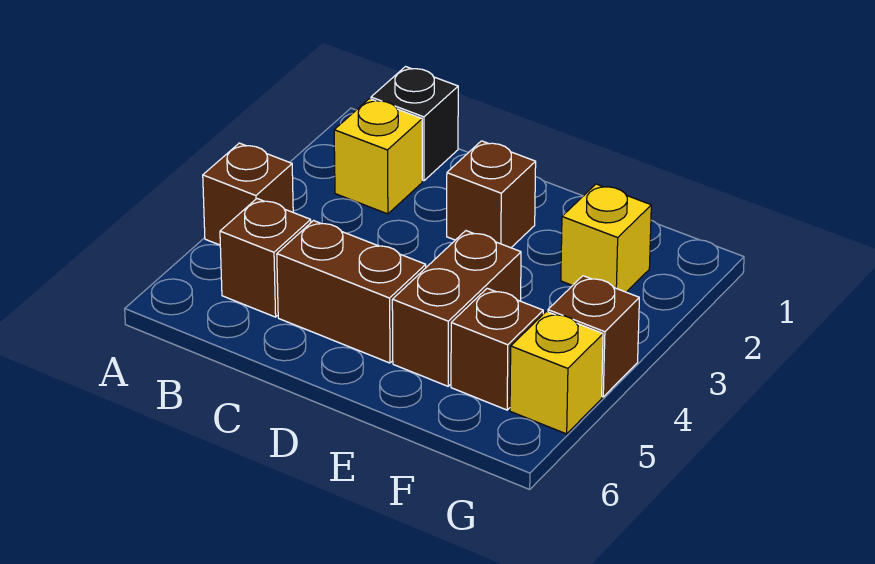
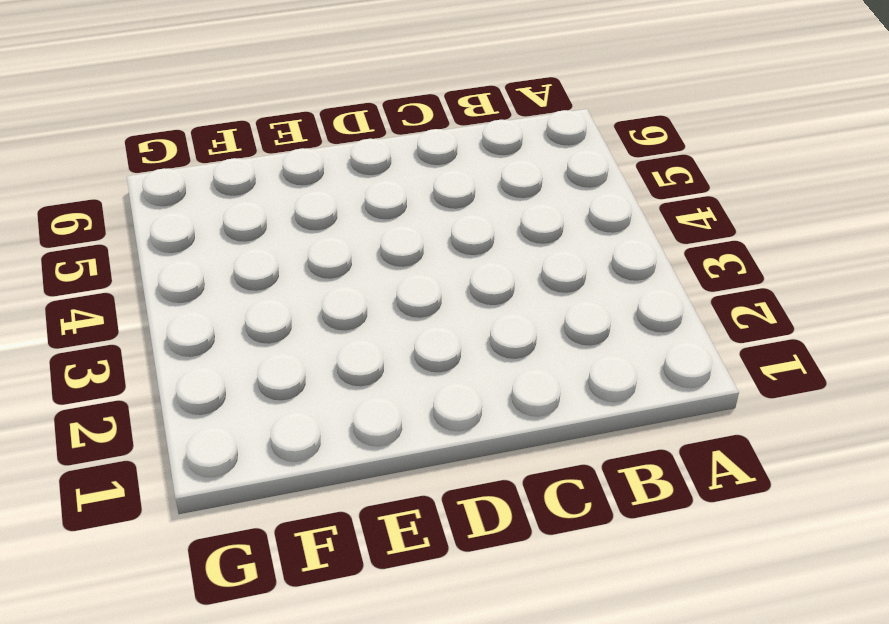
none -> brown 1x1 brick [203,143,293,245]
none -> black 1x1 brick [371,67,458,181]

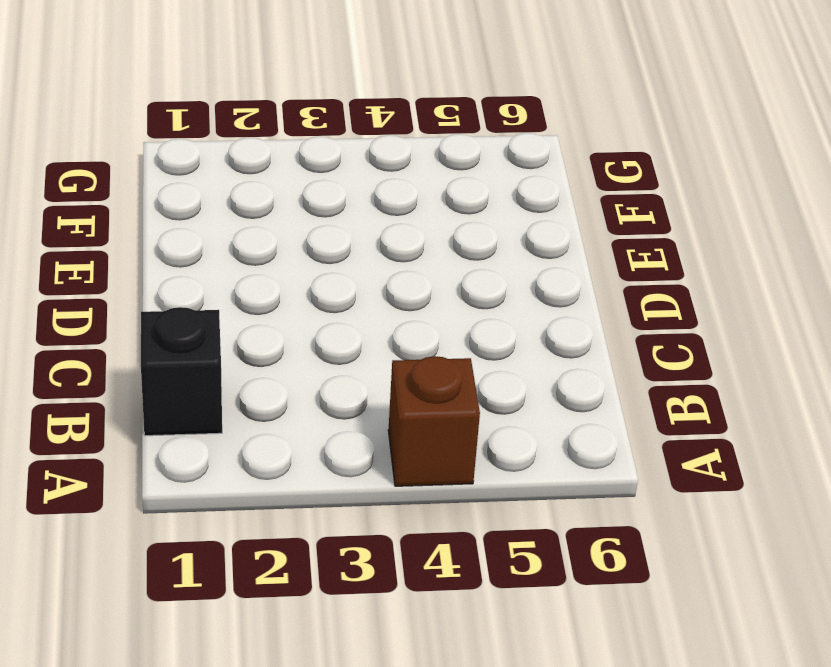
none -> yellow 1x1 brick [334,99,422,214]
none -> brown 1x1 brick [220,199,311,317]

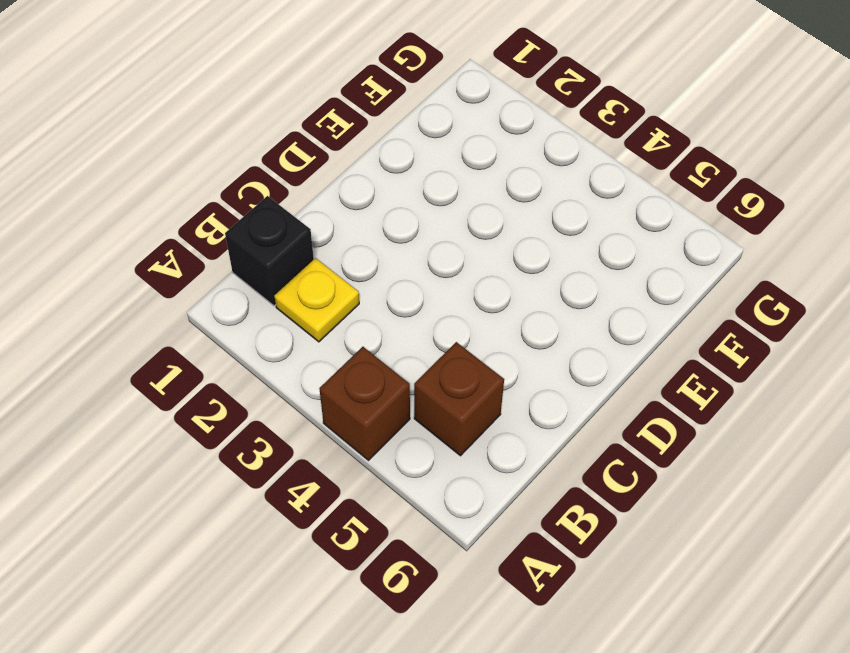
yellow 1x1 plate [274,258,359,342] -> yellow 1x1 brick [334,99,422,214]
none -> brown 1x2 brick [277,221,426,363]
none -> brown 1x1 brick [447,141,536,248]

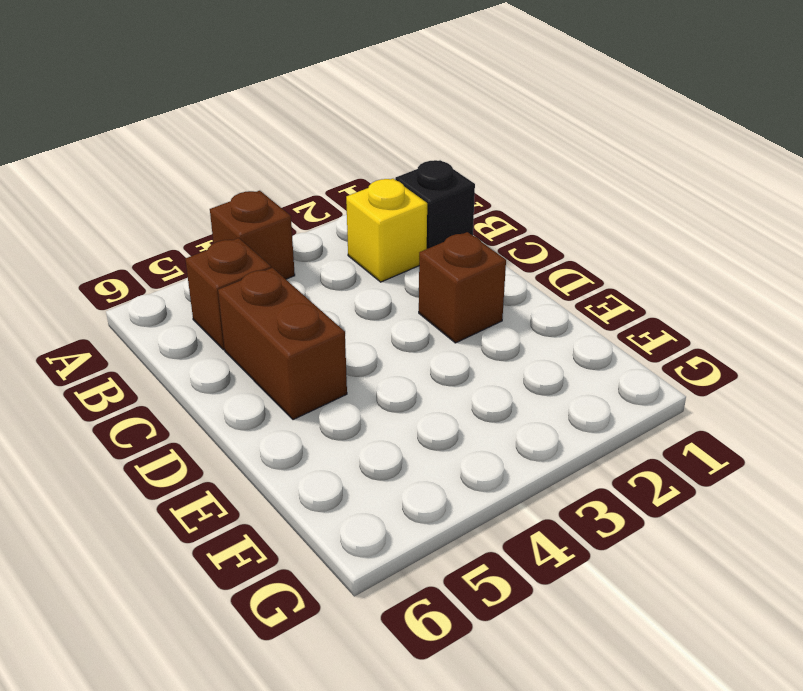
none -> brown 1x2 brick [392,231,521,386]
none -> yellow 1x1 brick [561,184,651,292]

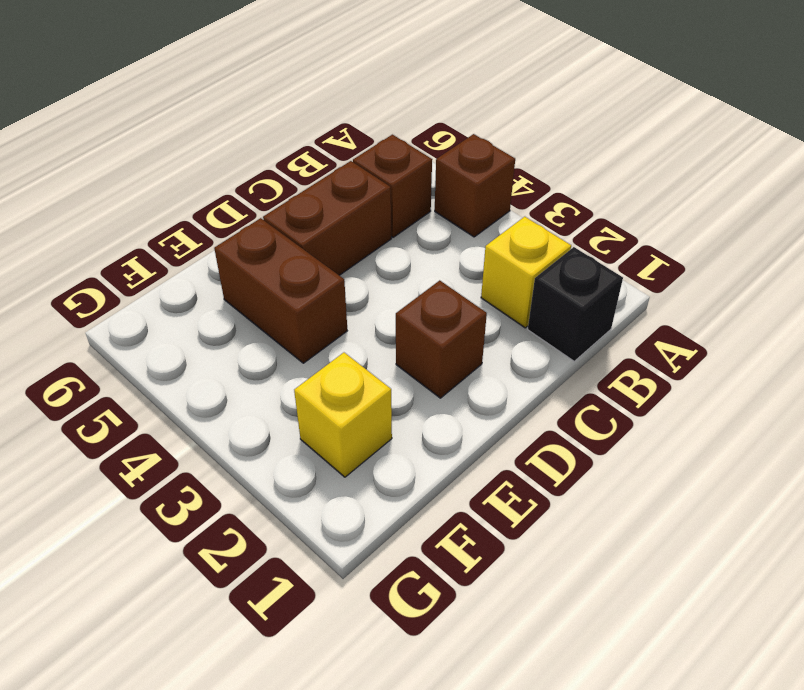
none -> brown 1x1 brick [451,288,543,410]
none -> brown 1x1 brick [548,276,639,397]

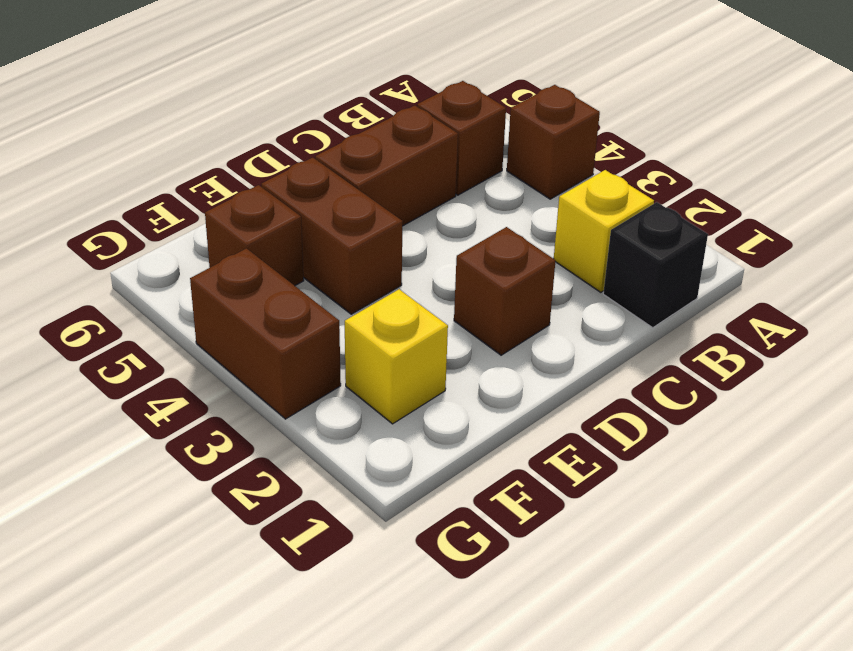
brown 1x2 brick [190,248,341,419] -> brown 1x1 brick [548,276,639,397]
none -> yellow 1x1 brick [510,311,603,434]

